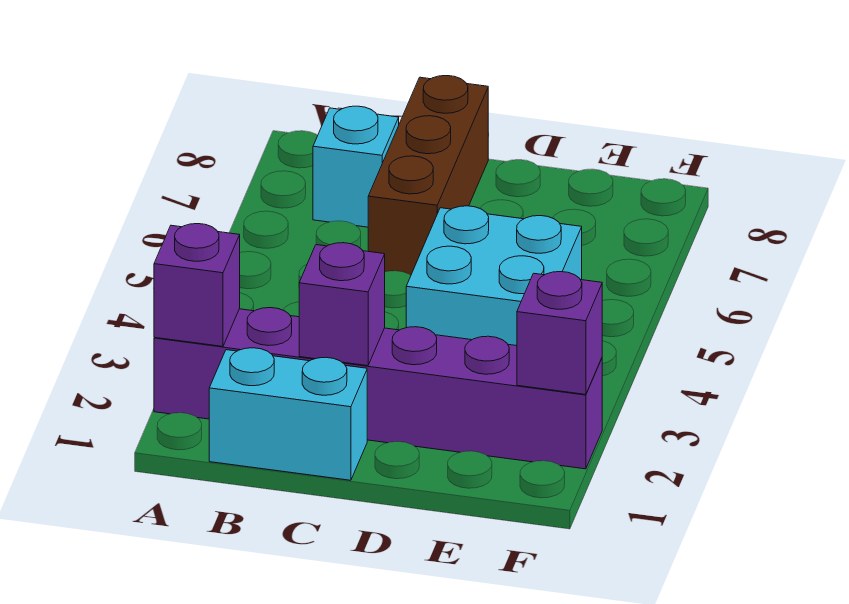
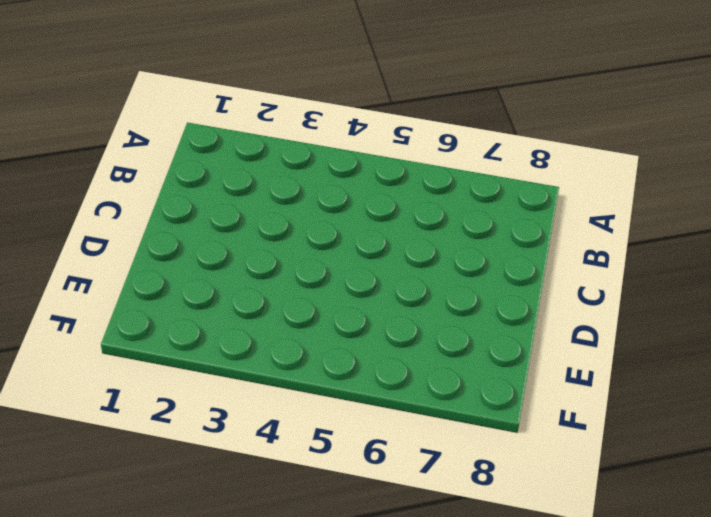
none -> purple 1x6 brick [154,308,602,469]
none -> cyan 1x2 brick [209,348,367,480]

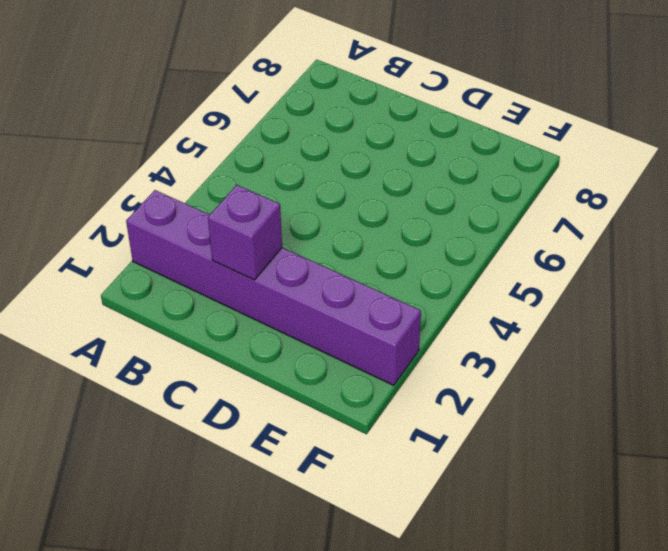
none -> cyan 1x2 brick [209,348,367,480]
none -> cyan 1x1 brick [313,106,399,227]

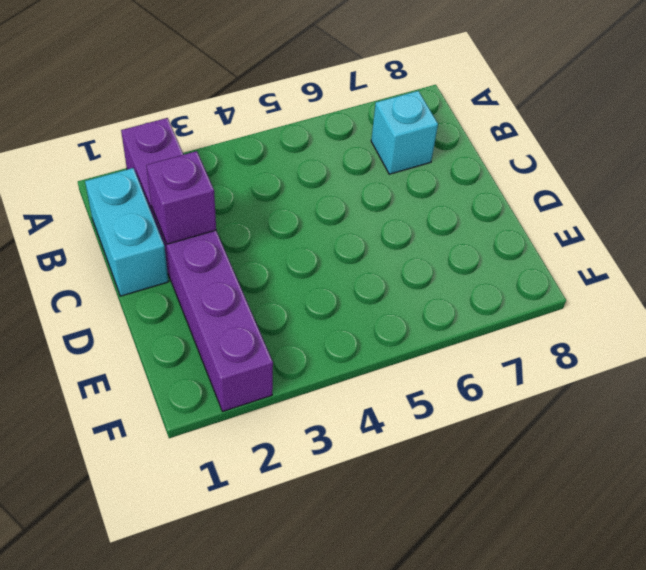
none -> brown 1x3 brick [368,76,488,275]
none -> cyan 2x2 brick [406,206,582,346]

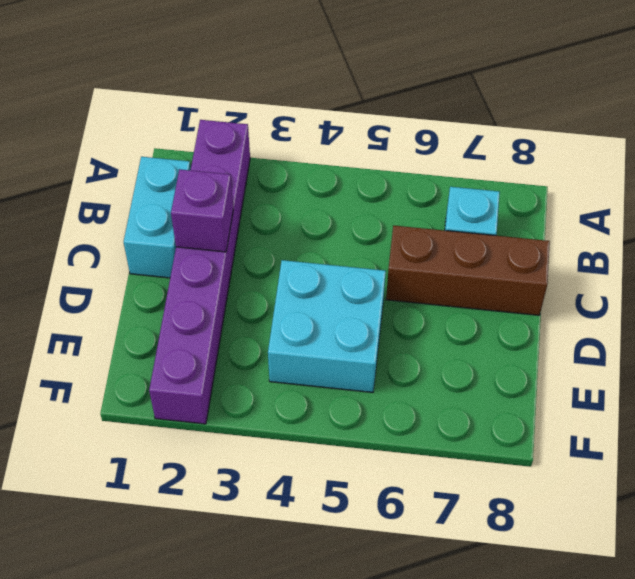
none -> purple 1x1 brick [154,224,240,346]
none -> purple 1x1 brick [517,272,602,394]

